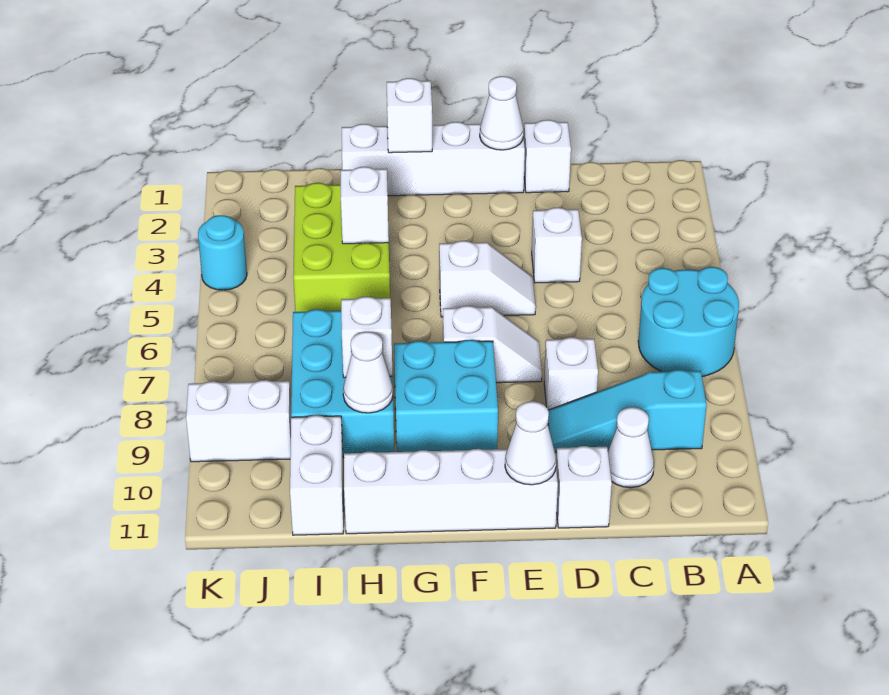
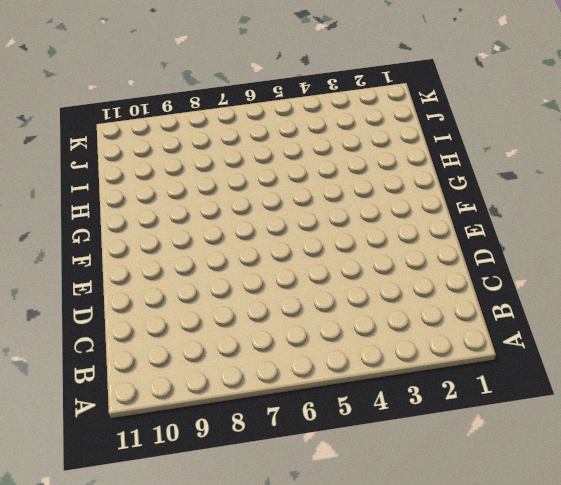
none -> cyan 2x2 round brick [638,267,739,377]
none -> cyan 1x3 slope [548,370,707,452]
none -> white 1x1 cone [608,407,654,488]

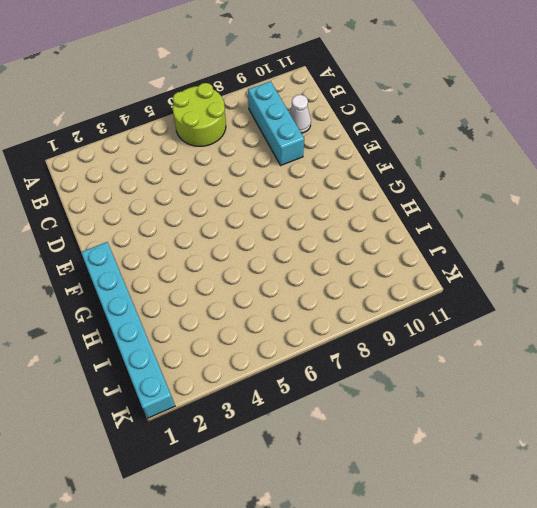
lime 2x2 round brick [173,83,226,146] -> cyan 2x2 round brick [638,267,739,377]
cyan 1x3 brick [248,81,304,166] -> cyan 1x3 slope [548,370,707,452]
cyan 1x6 brick [81,242,175,418] -> white 1x4 brick [342,122,525,196]
none -> white 1x1 brick [524,120,571,193]
none -> white 1x1 brick [532,207,582,283]
none -> white 1x1 brick [544,337,598,410]

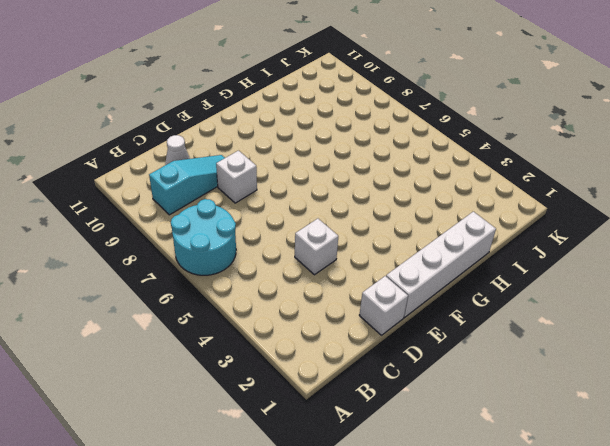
none -> white 1x1 brick [556,446,612,528]
none -> white 1x2 slope [439,241,536,317]
none -> white 1x2 slope [443,306,542,383]

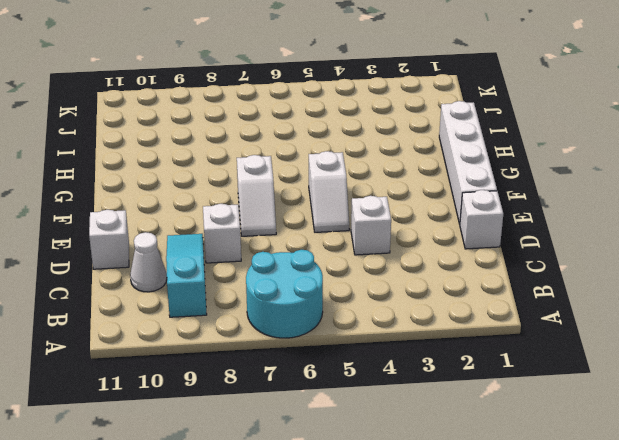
none -> white 1x4 brick [344,449,558,534]
none -> cyan 2x2 brick [394,340,498,452]
none -> lime 2x3 brick [293,183,390,312]

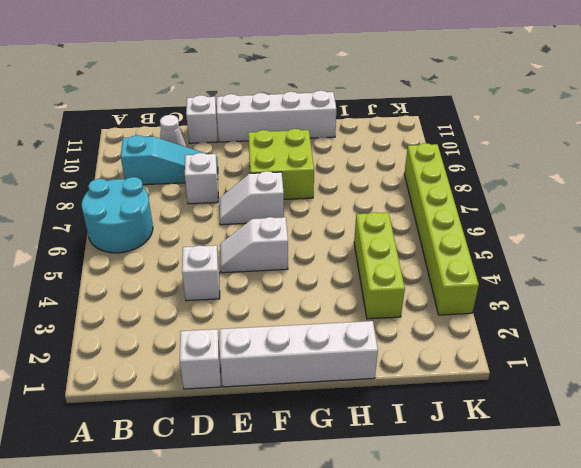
lime 2x2 brick [248,129,314,199] -> cyan 2x2 brick [394,340,498,452]
lime 1x3 brick [354,212,405,319] -> lime 2x3 brick [293,183,390,312]
lime 1x6 brick [404,143,479,315] -> cyan 1x1 round brick [198,215,247,290]
none -> cyan 2x3 brick [291,309,394,458]
none -> white 1x2 brick [290,415,343,535]
none -> white 1x2 brick [186,380,291,462]

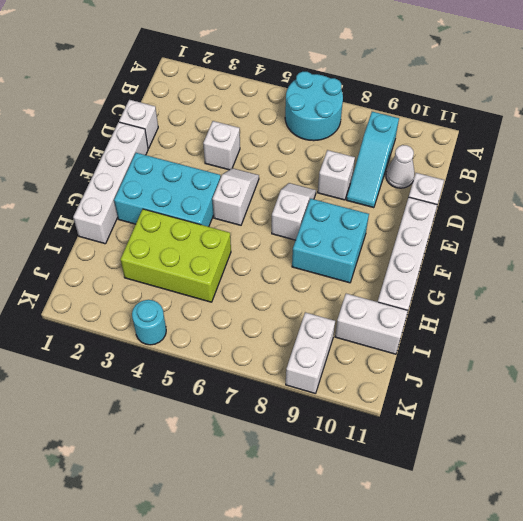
cyan 2x3 brick [114,153,221,227] -> cyan 2x3 brick moved to [291,309,394,458]
none -> white 1x1 cone [480,76,524,150]
none -> white 1x1 cone [505,401,556,485]
none -> white 1x1 brick [387,78,432,153]

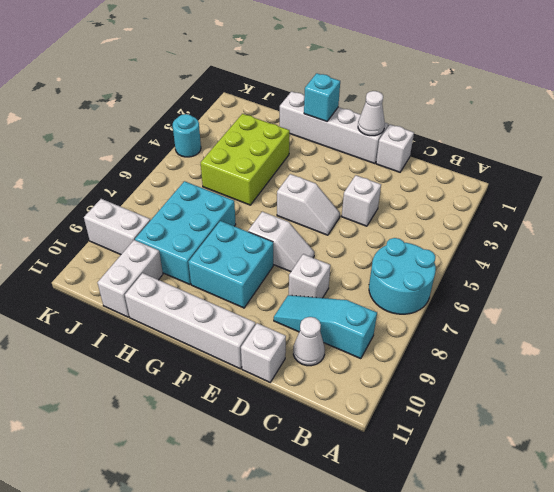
cyan 1x1 brick [304,73,340,121] -> white 1x1 brick [387,78,432,153]
none -> white 1x1 cone [505,401,556,485]
none -> white 1x1 brick [341,167,389,244]
none -> white 1x1 brick [341,297,392,378]

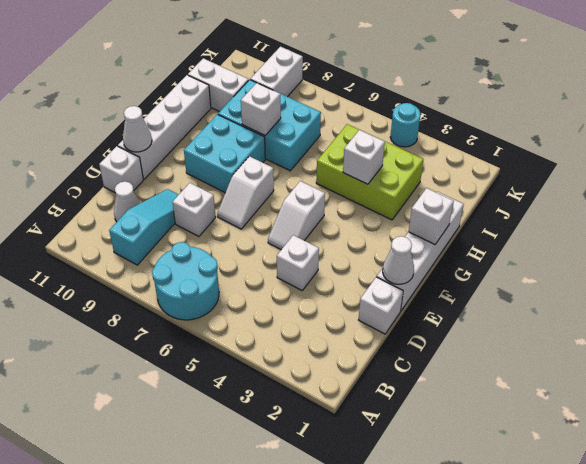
none -> white 1x1 cone [343,332,393,413]

